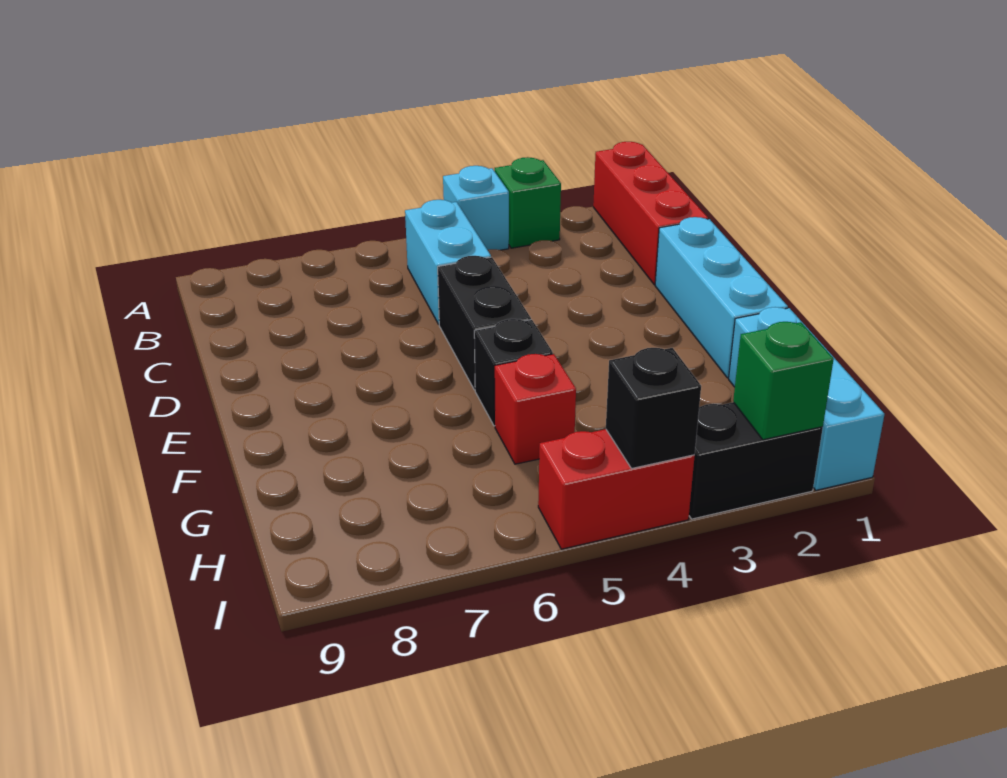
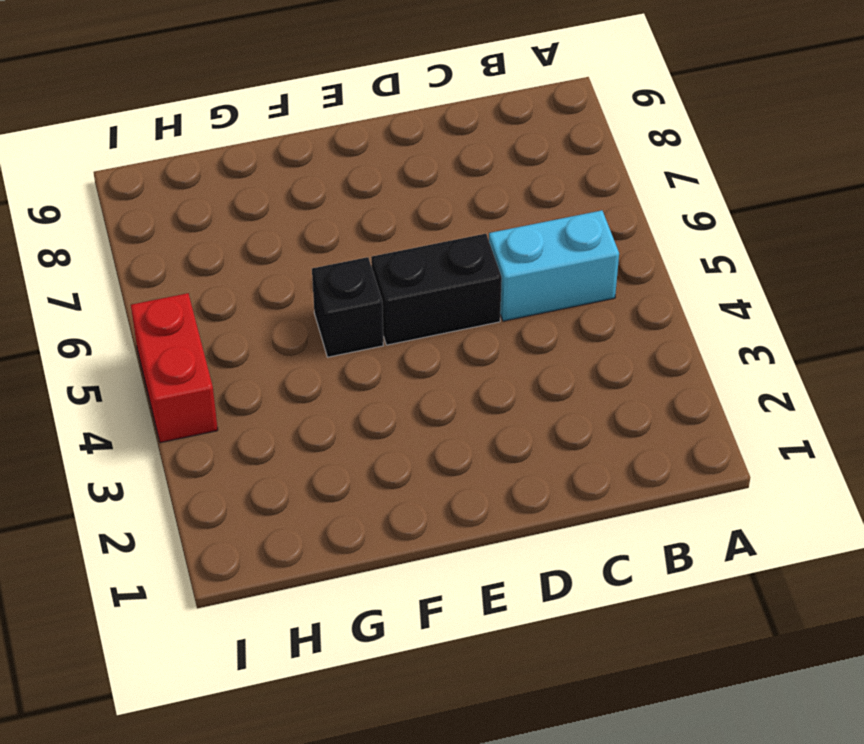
none -> red 1x3 brick [593,142,708,285]
none -> green 1x1 brick [495,157,561,248]
none -> cyan 1x1 brick [443,166,509,250]

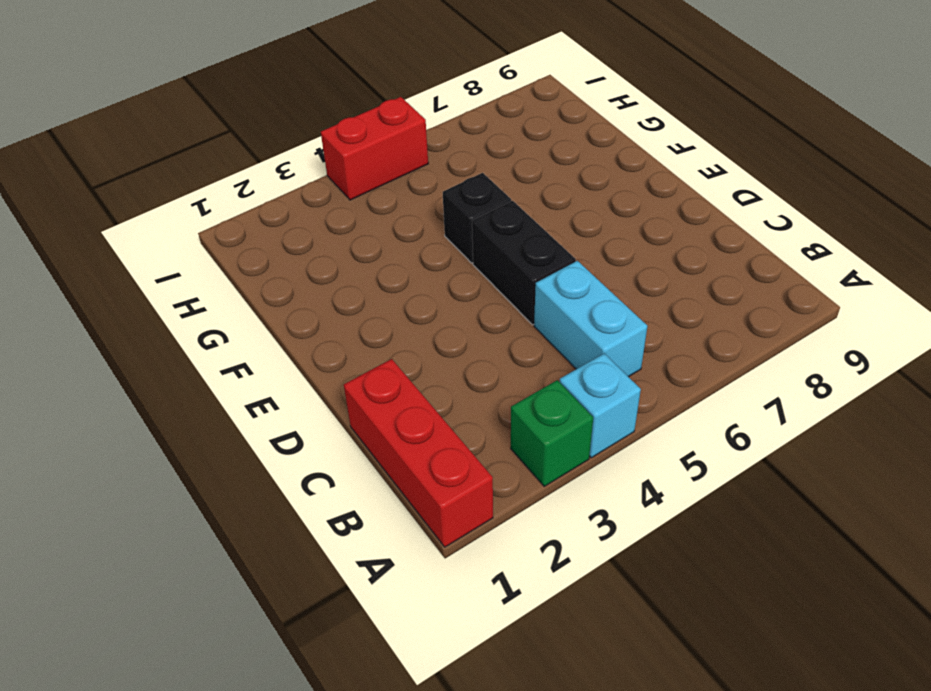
none -> cyan 1x3 brick [655,217,788,378]
none -> cyan 1x3 brick [729,307,884,490]
none -> red 1x1 brick [495,354,576,464]

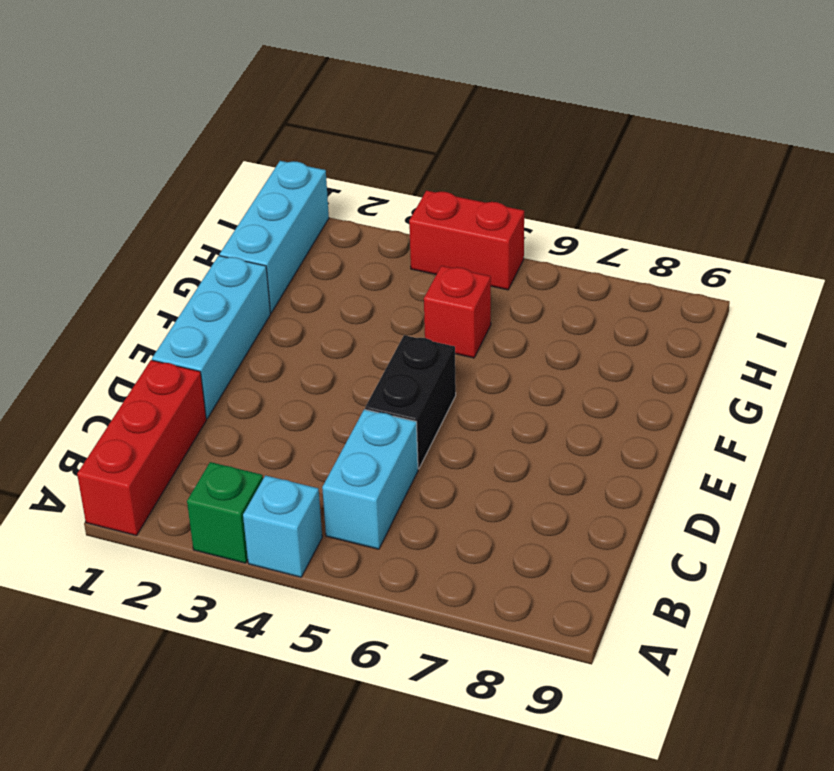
none -> black 1x1 brick [474,319,553,426]
none -> black 1x2 brick [689,402,823,519]
none -> green 1x1 brick [733,322,834,440]

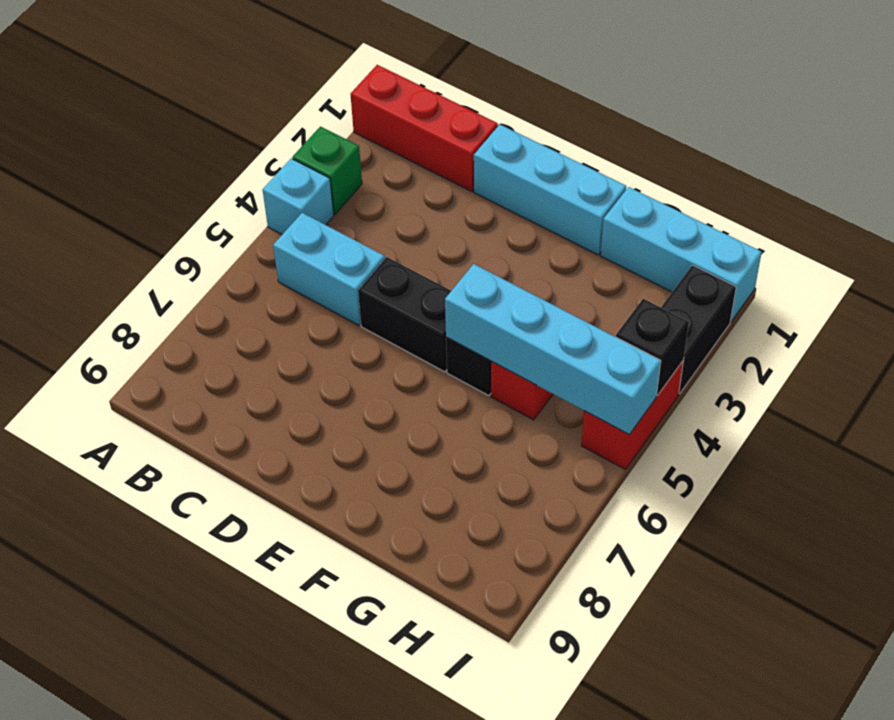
cyan 1x4 brick [445,264,661,434] -> none
none -> green 1x1 brick [733,322,834,440]

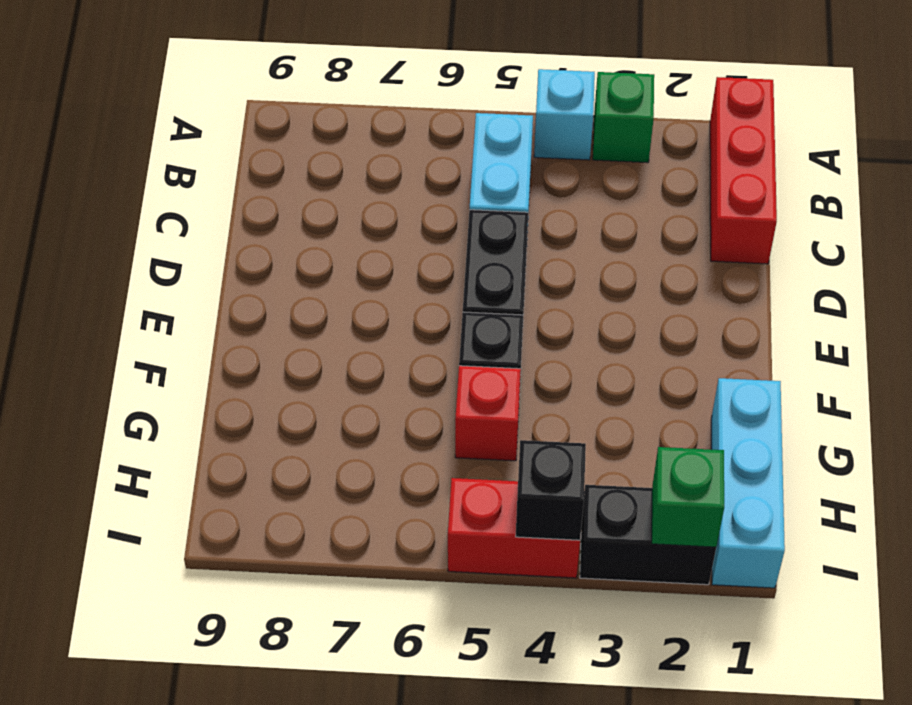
none -> cyan 1x3 brick [655,217,788,378]

